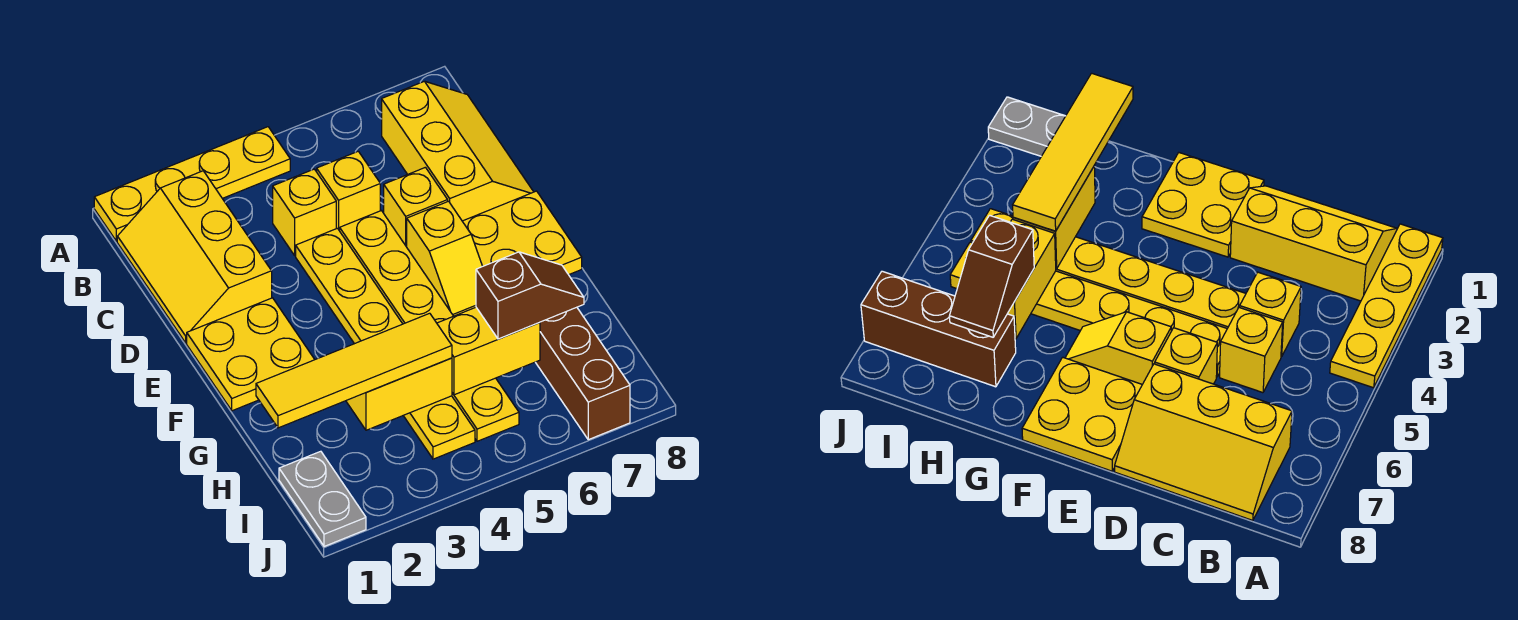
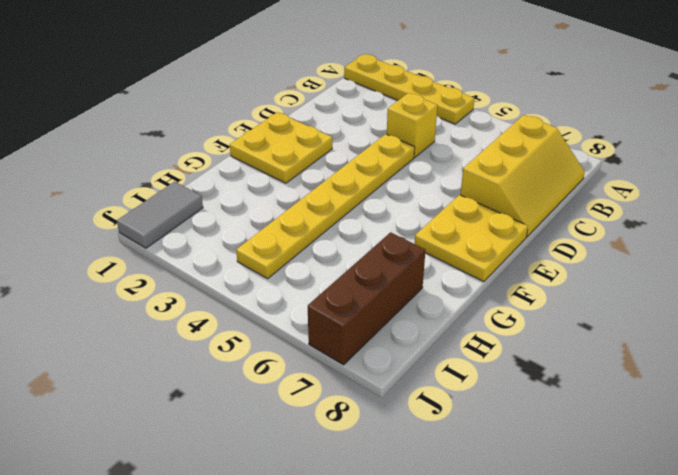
grey 1x2 tile [117,182,203,248] -> grey 1x2 plate [279,451,366,546]
none -> yellow 2x3 slope [117,171,272,343]
none -> yellow 1x1 brick [317,151,380,231]
none -> yellow 1x6 plate [340,211,519,441]

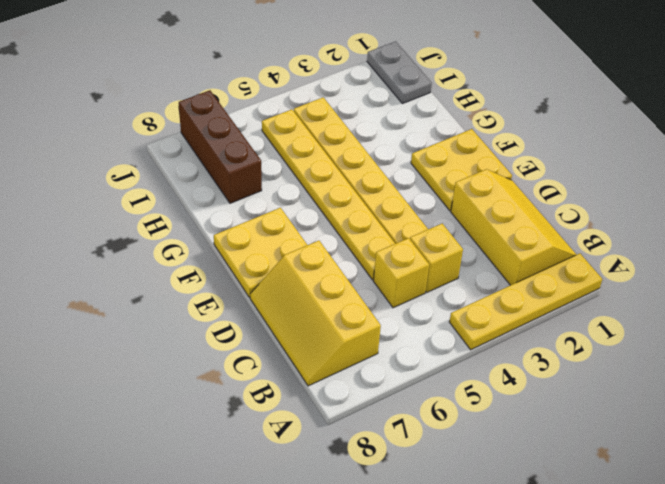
none -> yellow 1x1 brick [384,167,448,247]
none -> yellow 1x2 slope [407,201,482,316]
none -> yellow 1x2 brick [346,358,452,430]

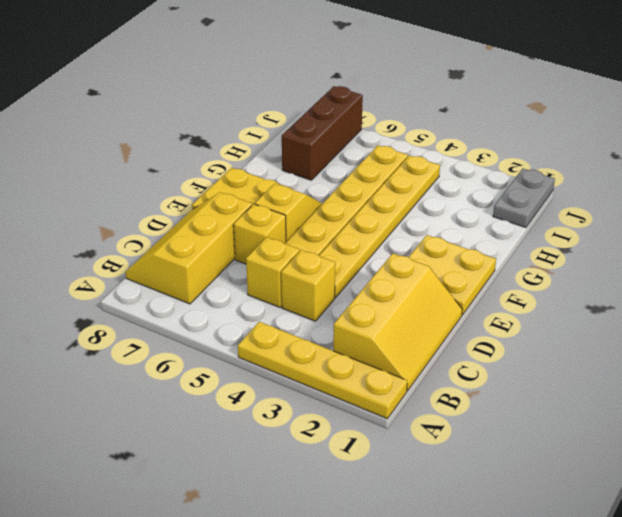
none -> yellow 1x2 brick [346,358,452,430]
none -> yellow 1x2 brick [437,307,540,395]
none -> yellow 1x4 tile [256,313,452,428]

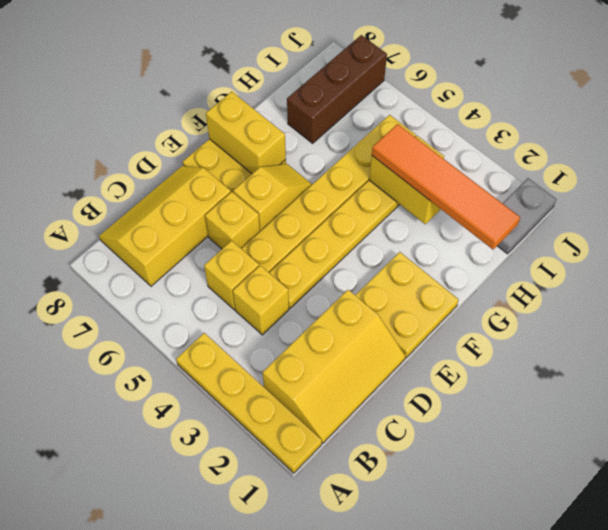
yellow 1x2 brick [206,92,286,174] -> yellow 1x2 brick moved to [437,307,540,395]
orange 1x4 tile [372,124,520,249] -> yellow 1x4 tile [256,313,452,428]
none -> brown 1x2 slope [476,252,584,339]

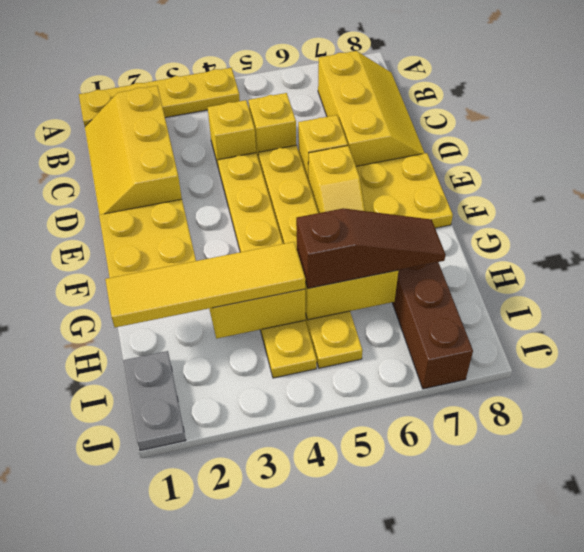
brown 1x3 slope [296,208,445,288] -> brown 1x2 slope [476,252,584,339]

